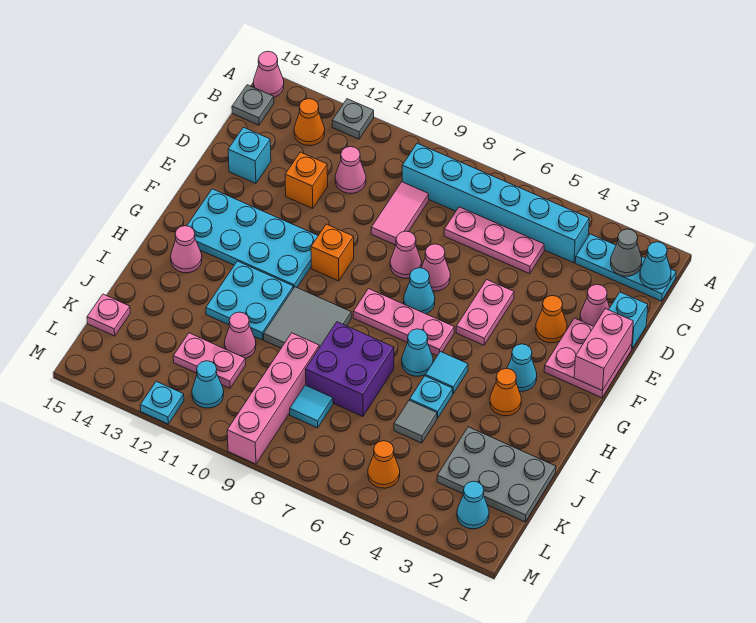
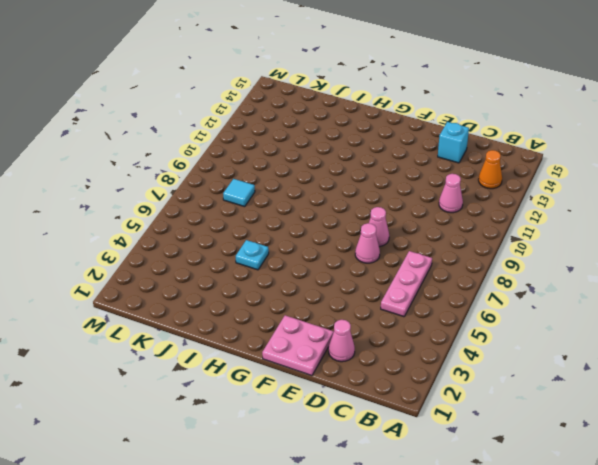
none -> grey 1x1 plate [332,99,374,139]
none -> pink 1x1 cone [253,51,284,97]
none -> cyan 1x3 plate [575,234,676,301]
none -> cyan 1x6 brick [402,143,589,263]

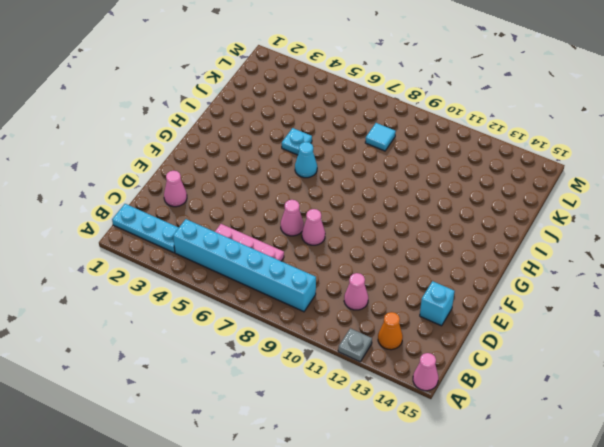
none -> grey 1x1 plate [232,85,274,125]
none -> pink 1x2 tile [371,182,429,245]
none -> cyan 1x1 brick [609,292,648,349]
none -> orange 1x1 brick [285,152,328,208]

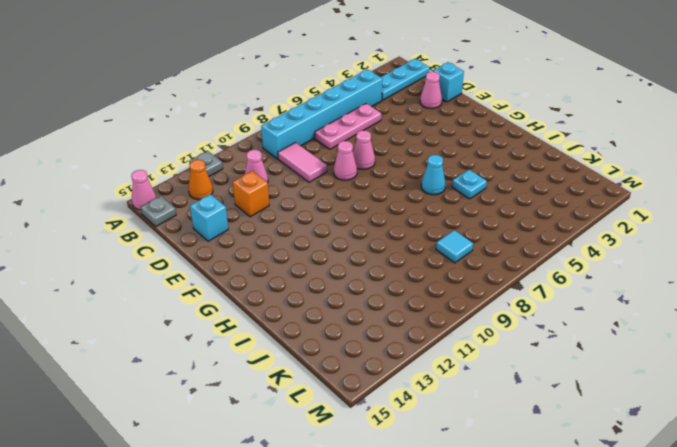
none -> pink 2x2 plate [544,318,632,398]
none -> orange 1x1 cone [536,296,567,343]
none -> pink 1x2 plate [456,279,514,345]
none -> cyan 1x1 cone [404,268,435,314]

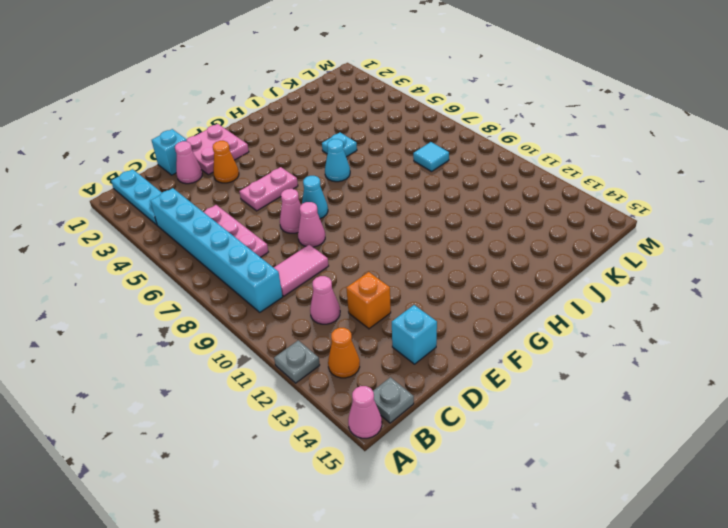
none -> orange 1x1 brick [311,224,354,281]
none -> cyan 2x4 plate [187,189,318,288]
none -> cyan 1x1 cone [507,344,537,391]
none -> pink 1x3 plate [353,289,454,356]

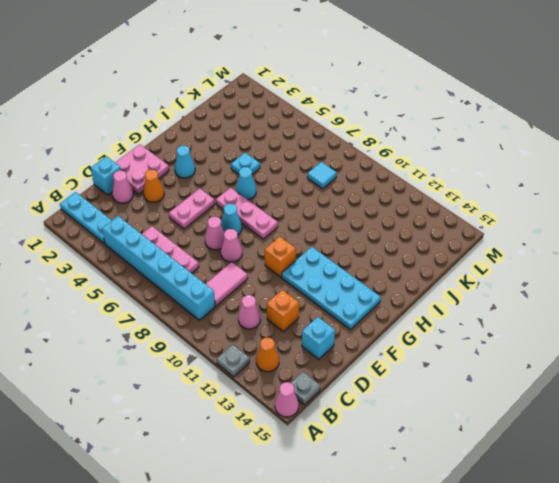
none -> orange 1x1 cone [490,368,521,416]
none -> cyan 1x1 tile [425,352,468,394]
none -> grey 2x2 tile [264,287,351,348]
none -> cyan 2x2 plate [206,261,293,340]

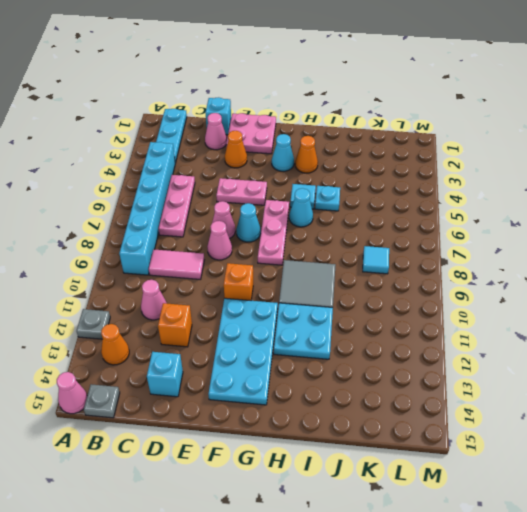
none -> pink 1x1 cone [171,226,202,273]
none -> purple 2x2 brick [305,322,394,417]
none -> grey 2x3 plate [437,427,556,522]
none -> grey 1x1 tile [394,400,437,443]

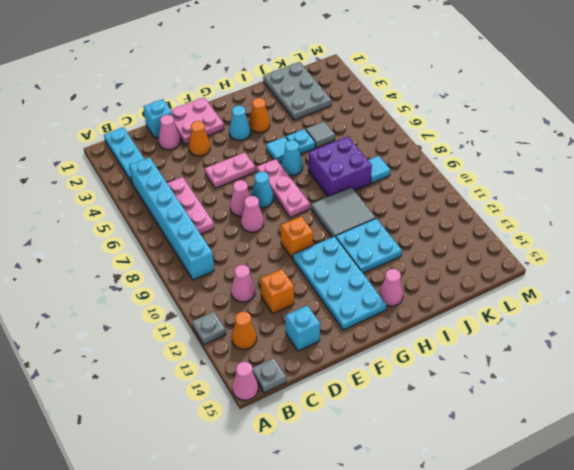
none -> pink 1x2 tile [371,182,429,245]
none -> pink 1x4 brick [227,333,319,464]
none -> pink 1x1 cone [224,312,256,359]
none -> pink 1x2 plate [173,333,246,388]

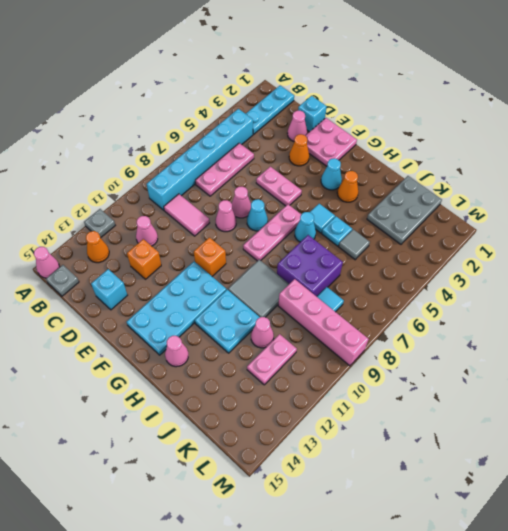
none -> pink 1x1 plate [87,294,130,336]
none -> cyan 1x1 cone [457,481,489,529]
none -> orange 1x1 cone [368,441,400,488]
none -> cyan 1x1 cone [192,361,224,408]

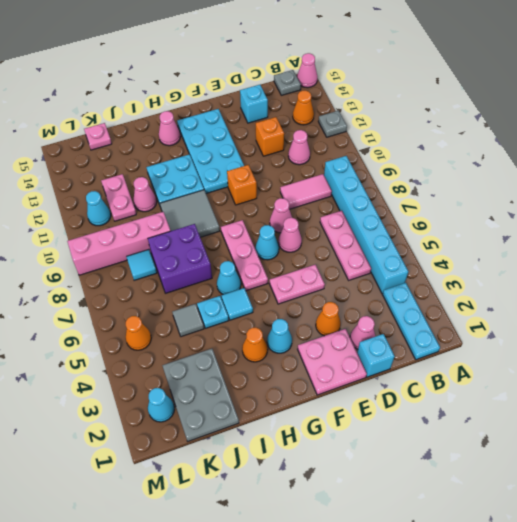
none -> cyan 1x1 plate [140,381,184,424]
none -> cyan 1x1 cone [640,242,671,289]
none -> grey 1x1 cone [611,229,642,276]
none -> pink 1x2 brick [574,309,633,391]

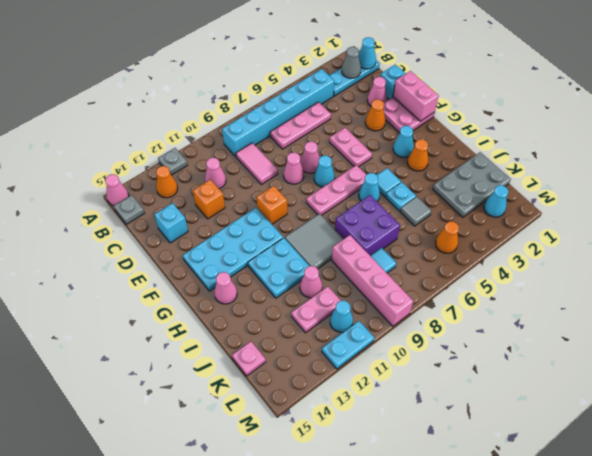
cyan 1x2 plate [322,321,374,369] -> cyan 1x1 plate [140,381,184,424]

